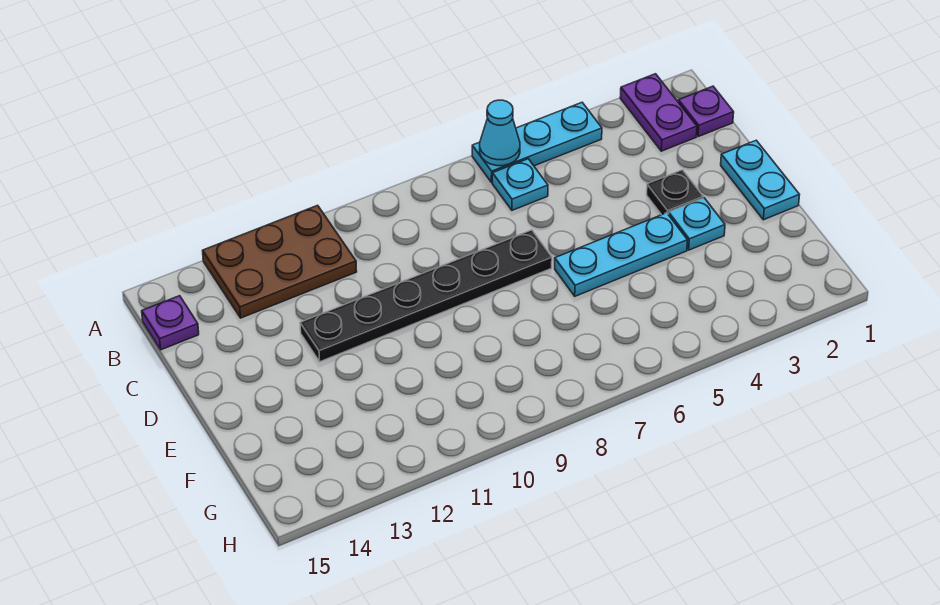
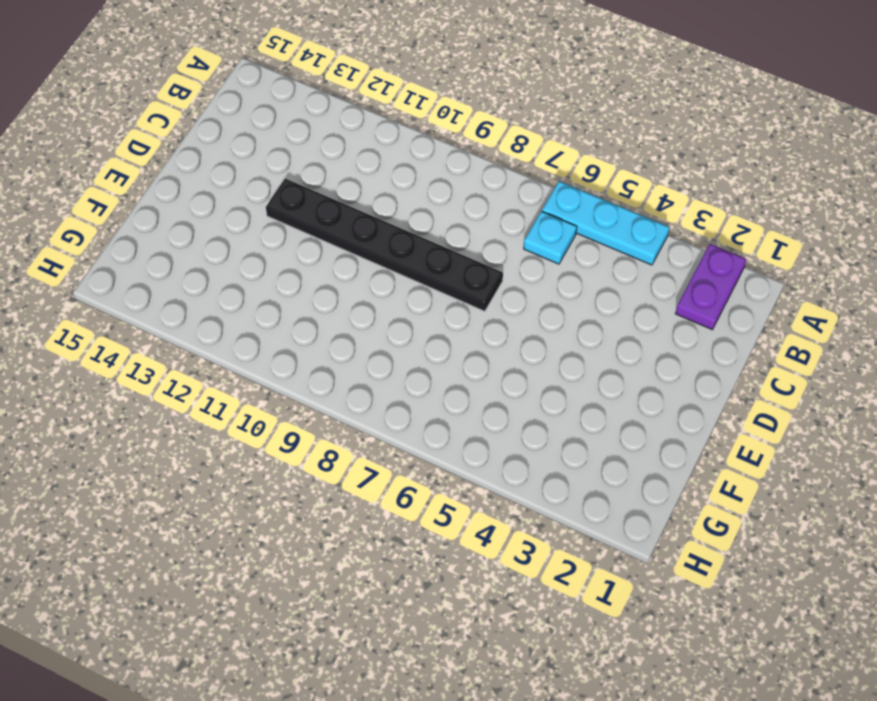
none -> brown 2x3 plate [203,205,357,318]
none -> purple 1x1 plate [678,86,734,137]
none -> purple 1x1 plate [142,296,199,350]

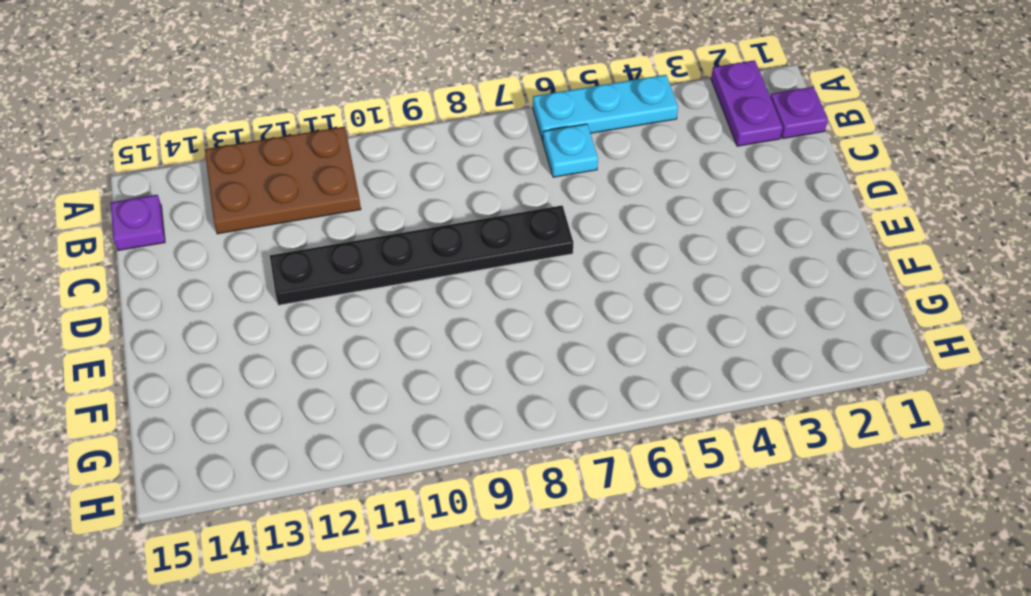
none -> cyan 1x2 plate [721,140,799,220]
none -> black 1x1 plate [647,170,703,215]
none -> cyan 1x1 plate [668,198,725,250]

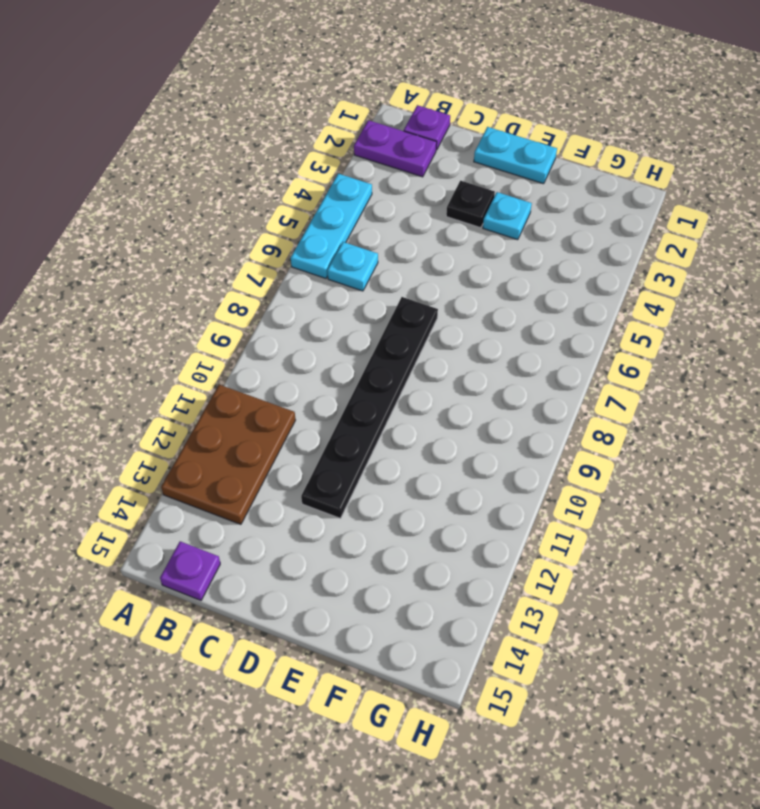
none -> cyan 1x3 plate [555,213,687,296]
none -> cyan 1x1 cone [480,100,520,166]

